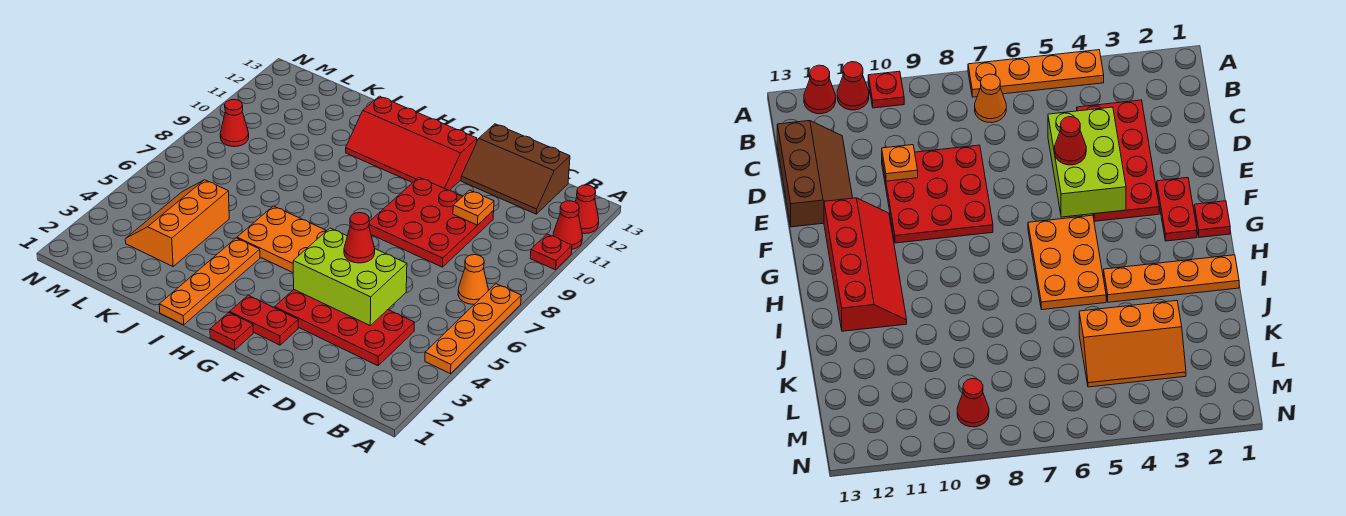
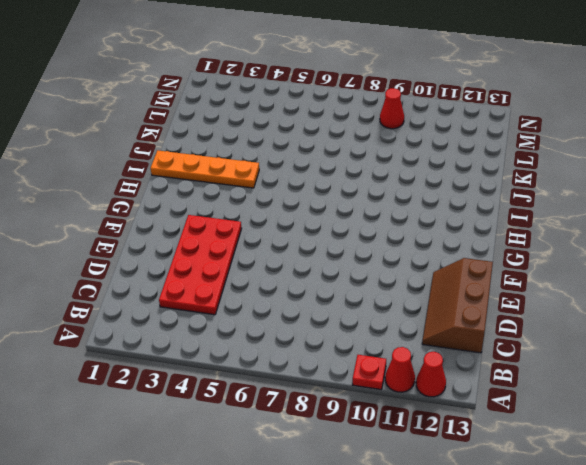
none -> orange 1x4 plate [425,284,521,374]
none -> orange 1x1 cone [458,255,488,304]
none -> red 3x3 plate [369,177,494,267]

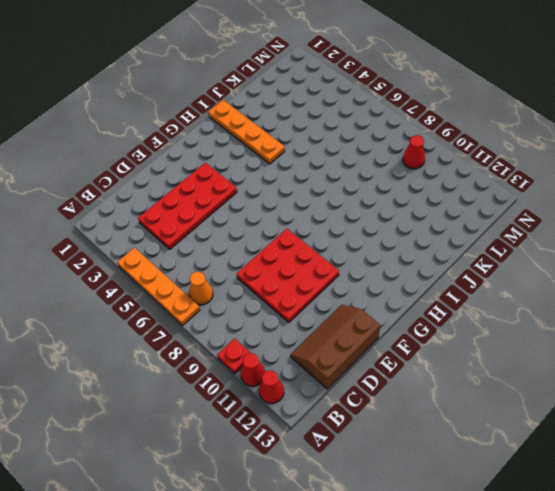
none -> red 1x2 plate [230,295,298,345]
none -> red 2x4 slope [346,96,477,190]
none -> red 1x1 plate [210,313,253,350]

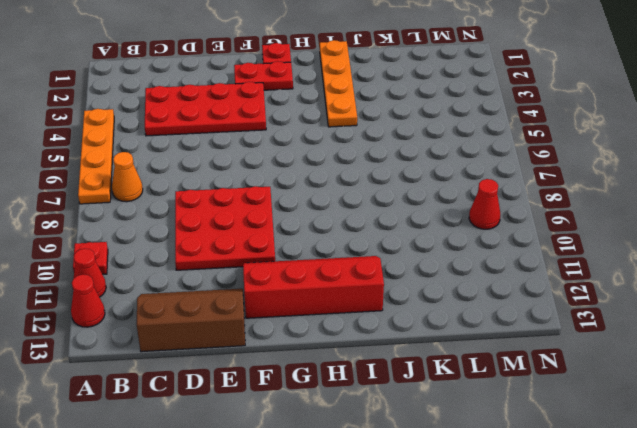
none -> orange 2x3 plate [237,206,327,273]
none -> orange 2x3 slope [125,180,229,266]
none -> lime 2x3 brick [293,228,407,325]

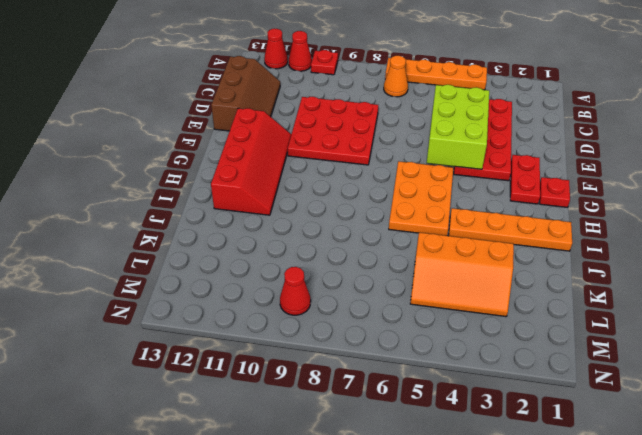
none -> orange 1x1 plate [453,190,494,225]
none -> red 1x1 cone [344,213,375,263]

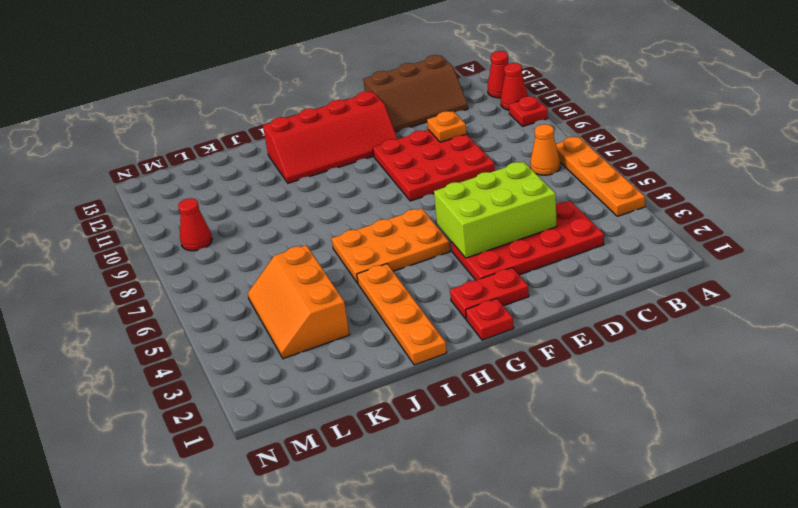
none -> red 1x1 cone [344,213,375,263]

